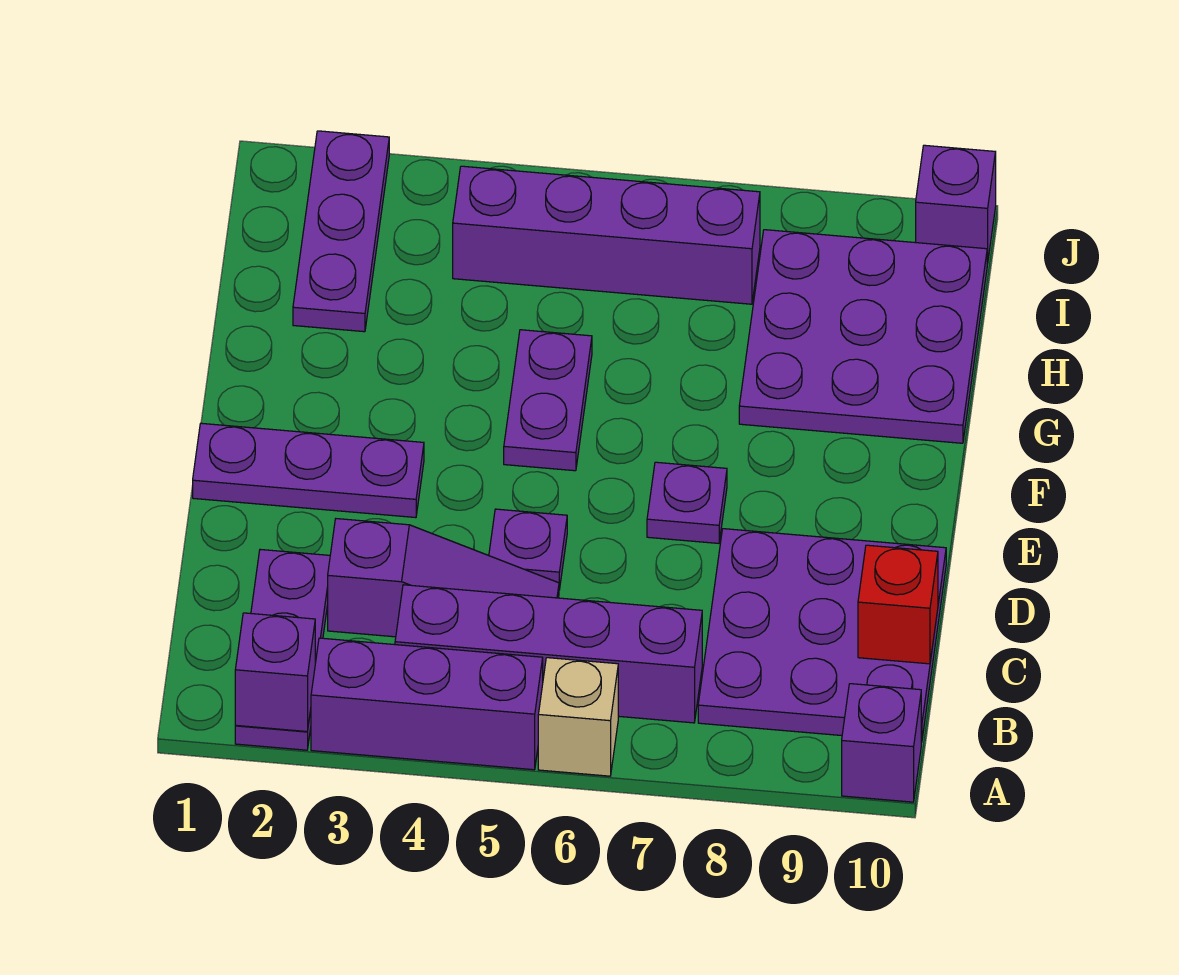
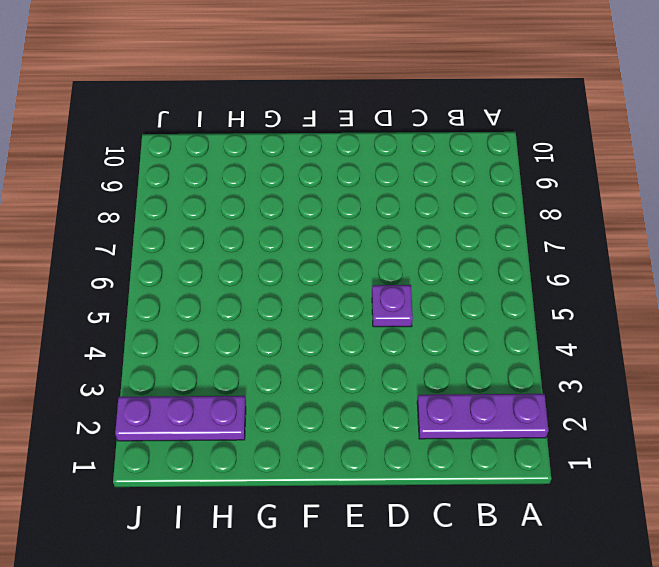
none -> purple 1x3 brick [311,638,543,770]
none -> tan 1x1 brick [538,658,618,776]
none -> purple 1x1 brick [842,684,921,802]

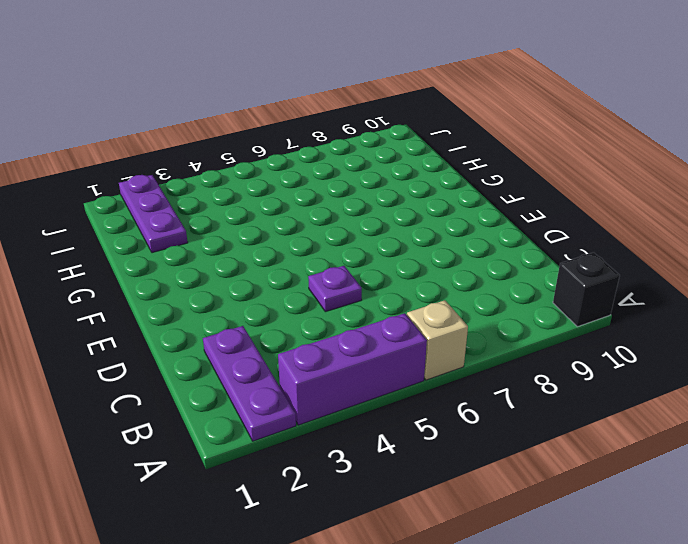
black 1x1 brick [553,252,620,327] -> purple 1x1 brick [842,684,921,802]
none -> purple 1x4 brick [395,585,702,723]
none -> purple 3x3 plate [698,529,946,742]
none -> purple 1x3 slope [328,519,559,637]

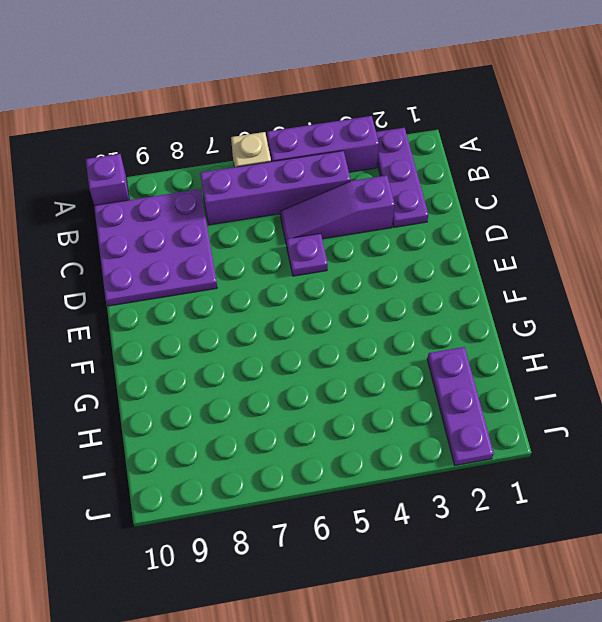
none -> purple 1x3 plate [193,423,424,518]
none -> purple 1x1 plate [647,462,727,543]
none -> purple 1x2 plate [504,330,592,471]

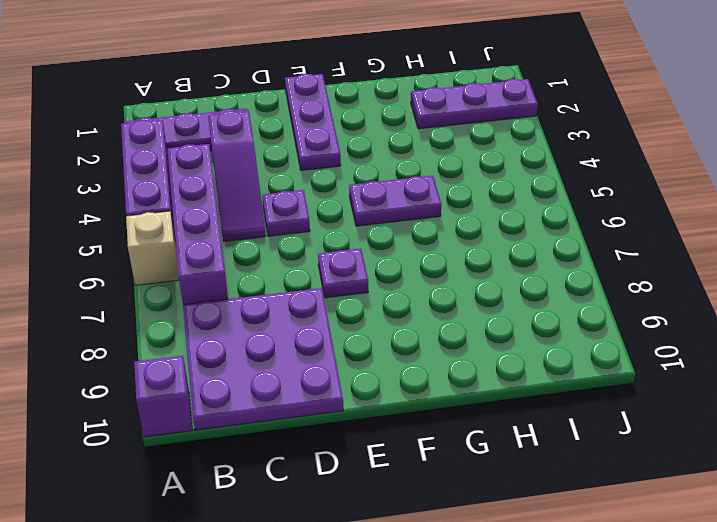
none -> purple 3x3 plate [739,230,987,443]
none -> purple 1x4 brick [453,166,760,304]
none -> purple 1x1 brick [916,145,996,264]

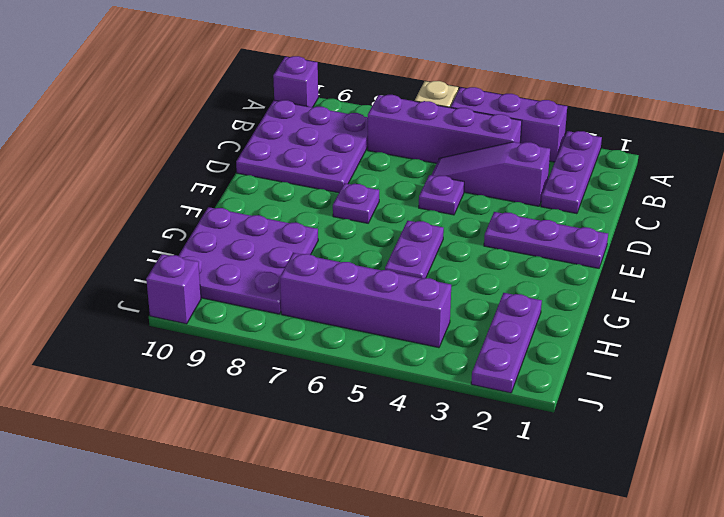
none -> purple 1x1 brick [235,613,315,732]
none -> red 1x1 brick [858,545,938,664]

